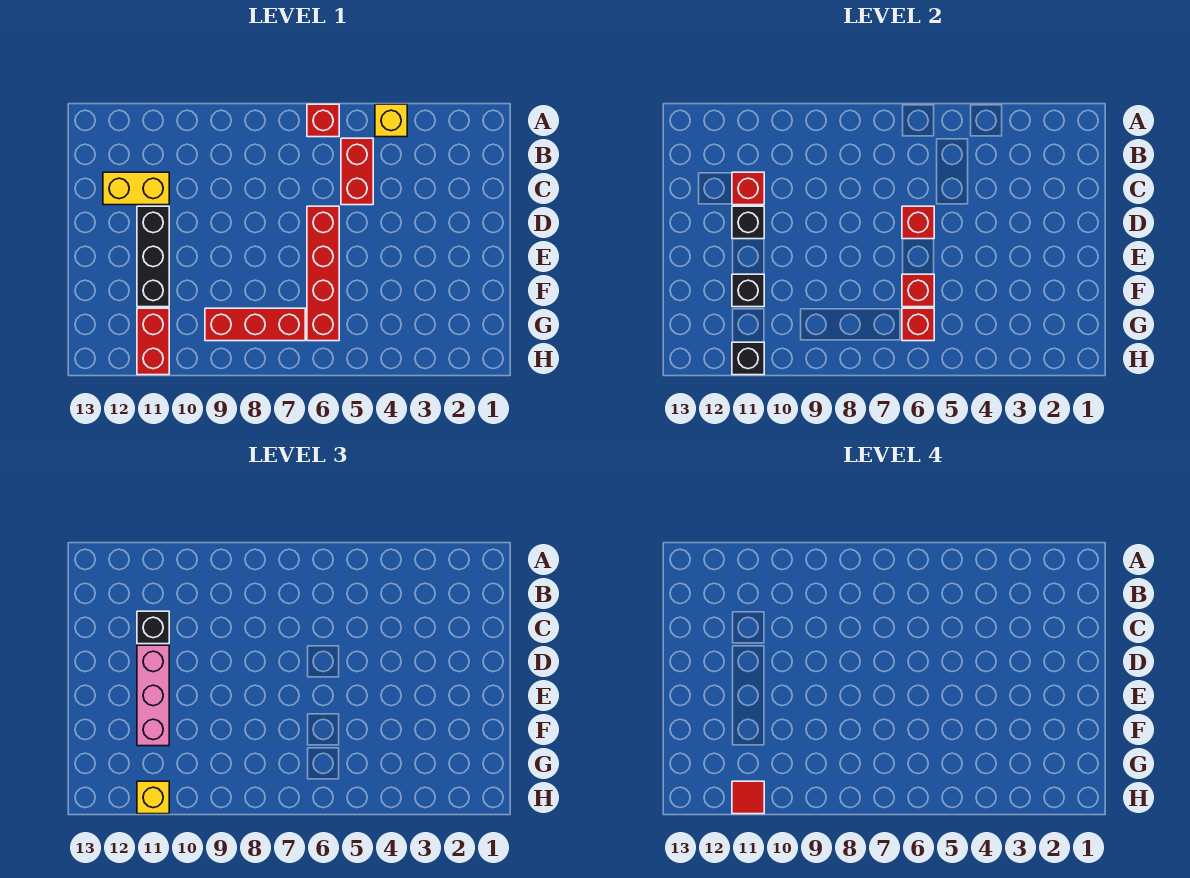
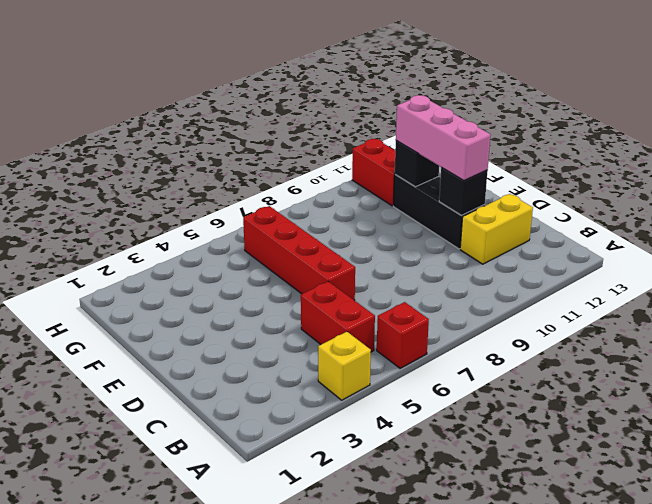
none -> red 1x3 brick [205,308,305,341]
none -> red 1x1 brick [732,172,764,205]
none -> red 1x1 brick [902,206,934,239]

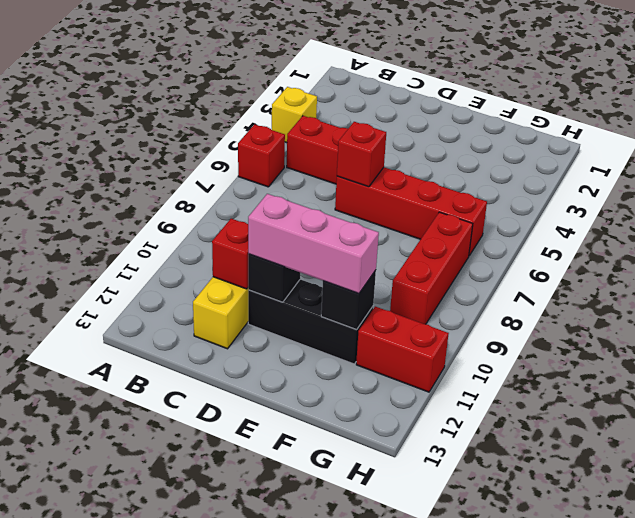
none -> red 1x1 brick [902,274,934,307]
none -> red 1x1 brick [902,308,934,341]
none -> black 1x1 brick [732,342,764,375]

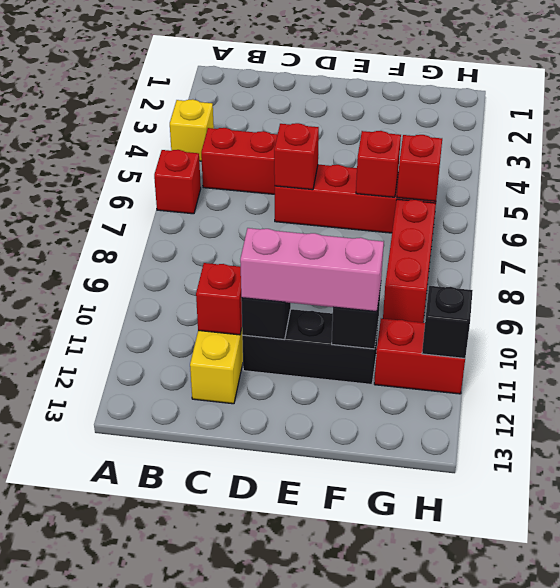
none -> black 1x1 brick [137,611,169,644]
none -> yellow 1x1 brick [137,781,169,814]
none -> red 1x1 tile [732,781,764,814]

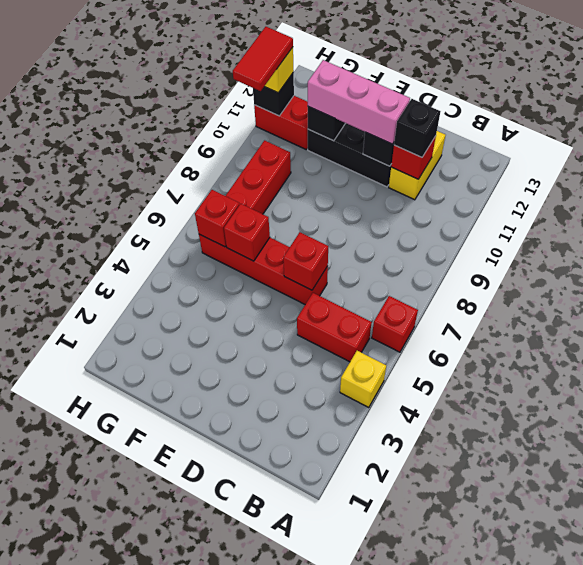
red 1x2 tile [233,27,293,91] -> red 1x1 tile [732,781,764,814]

